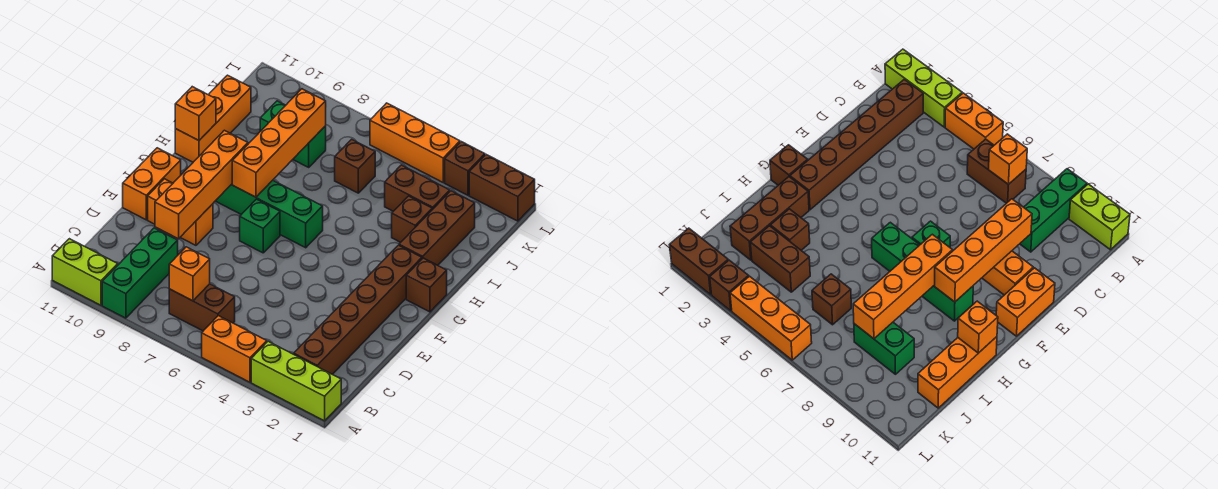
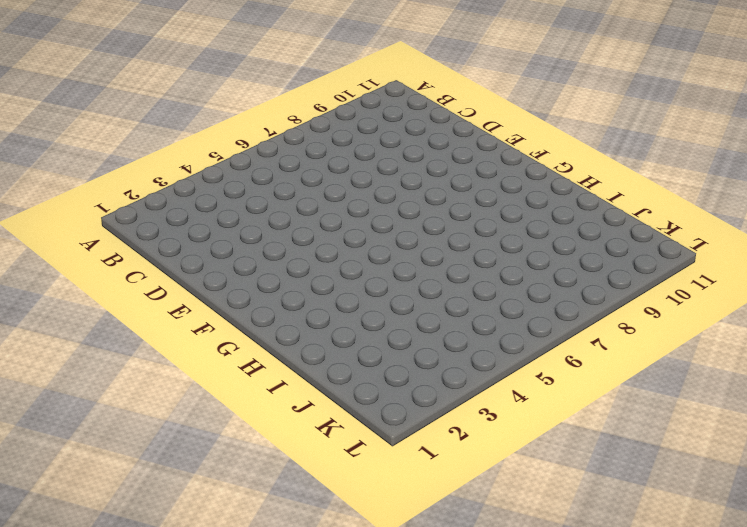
none -> lime 1x3 brick [251,341,341,421]
none -> orange 1x2 brick [202,316,267,382]
none -> green 1x3 brick [102,228,178,318]

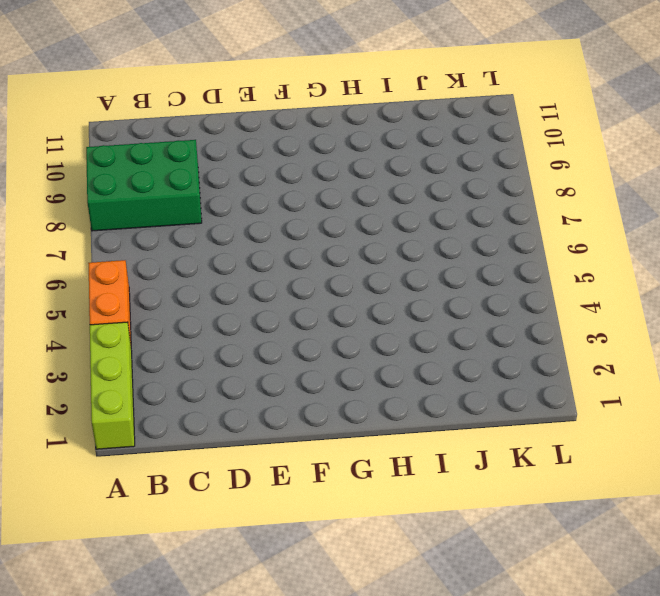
green 2x3 brick [86,140,202,231] -> green 1x3 brick [102,228,178,318]
none -> lime 1x2 brick [52,239,118,305]
none -> brown 1x6 brick [294,245,422,374]
none -> brown 1x2 brick [169,284,235,331]

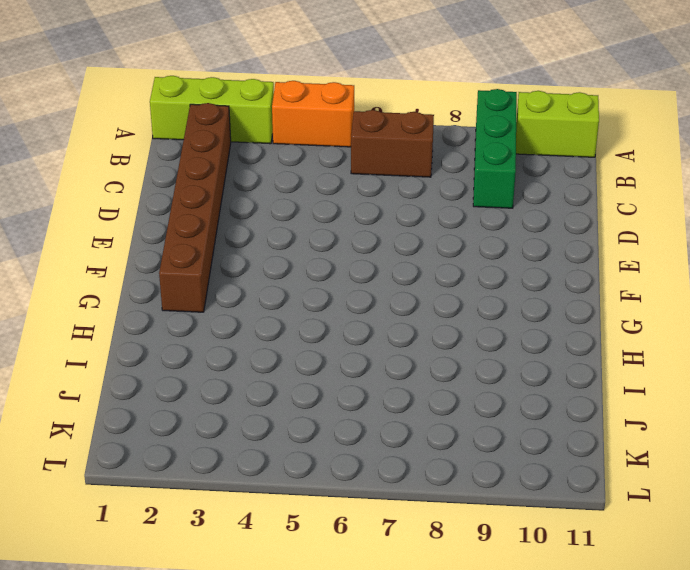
none -> orange 1x2 brick [148,179,213,245]
none -> orange 1x2 brick [123,148,181,220]
none -> green 1x1 brick [240,199,280,253]

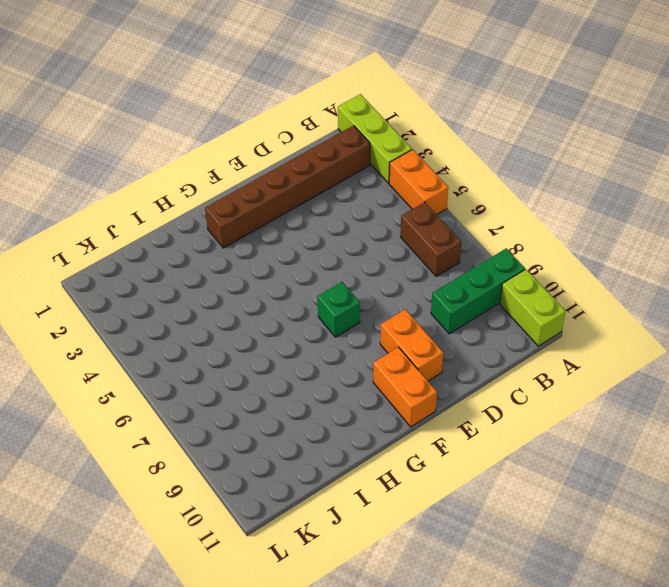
orange 1x2 brick [373,347,437,427] -> orange 1x2 brick turned to [123,148,181,220]
none -> brown 1x1 brick [406,258,447,312]
none -> green 1x4 brick [216,180,323,248]
none -> brown 1x3 brick [399,191,475,265]

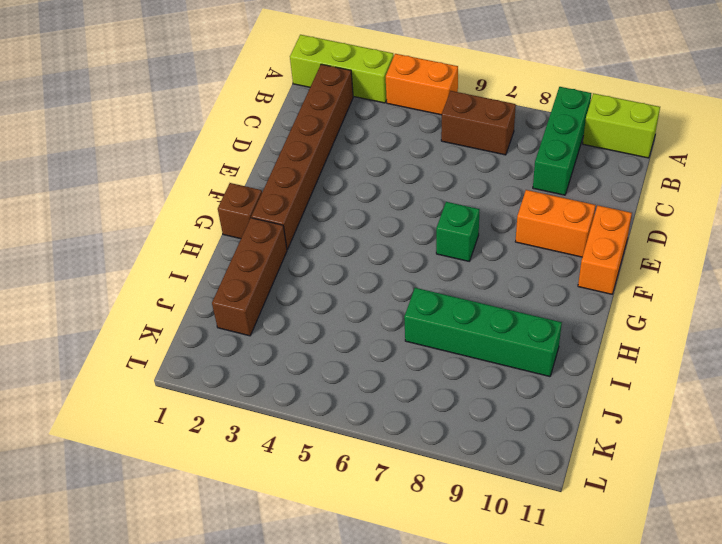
green 1x4 brick [404,288,562,377] -> green 1x4 brick moved to [216,180,323,248]
none -> orange 1x3 brick [175,75,251,162]
none -> brown 1x1 brick [392,196,432,242]
none -> brown 1x2 brick [385,165,450,211]

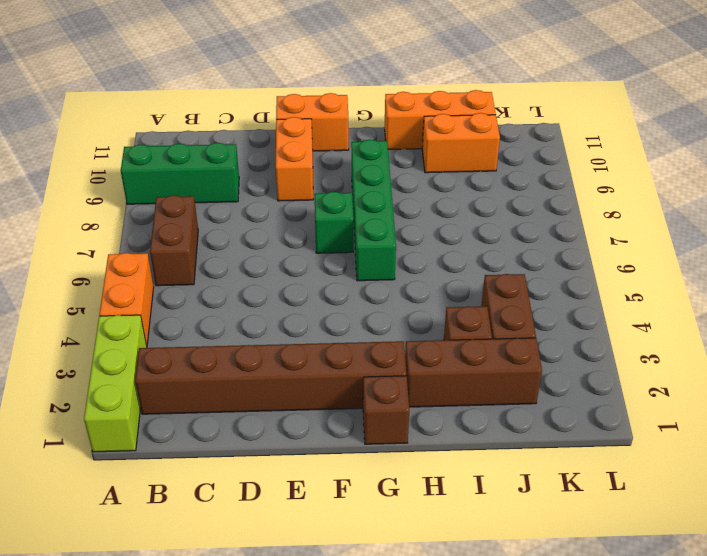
orange 1x2 brick [422,113,500,173] -> none
none -> lime 1x2 brick [52,239,118,305]
none -> brown 1x1 brick [335,139,375,193]
none -> green 1x2 brick [260,101,326,167]

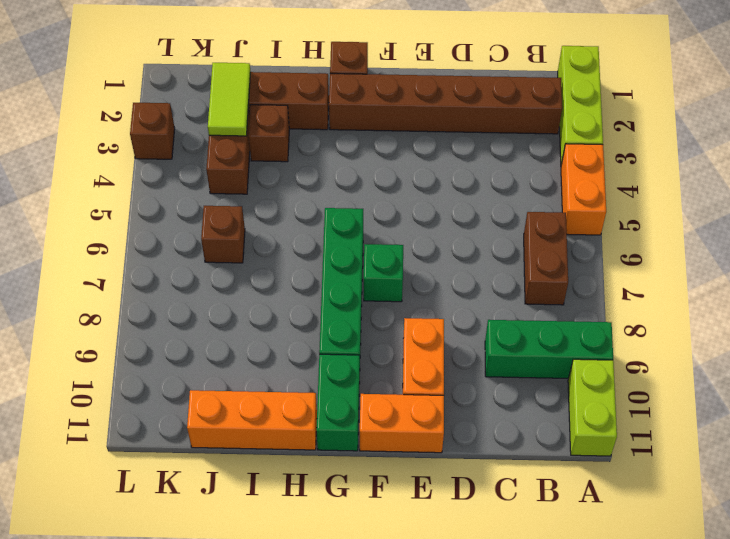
green 1x2 brick [316,354,360,451] -> green 1x2 brick moved to [260,101,326,167]
lime 1x2 tile [208,63,251,136] -> none
none -> brown 1x2 brick [469,155,535,221]
none -> orange 1x3 brick [370,103,460,182]
none -> orange 1x1 brick [169,247,210,301]

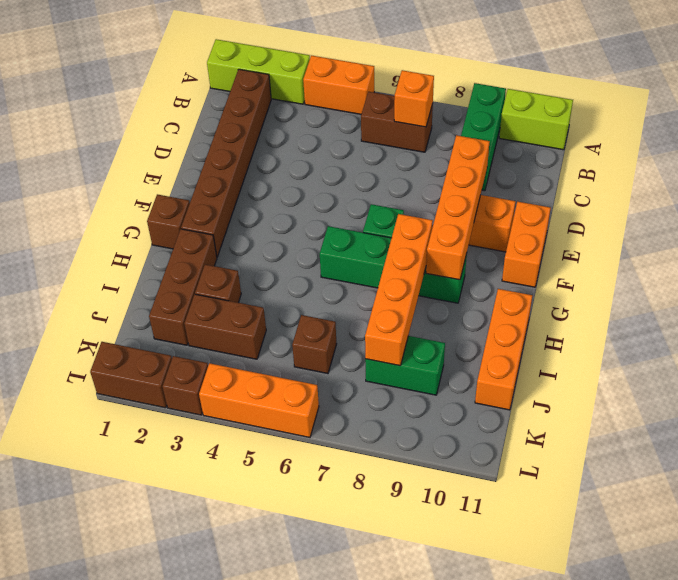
none -> orange 1x1 brick [175,87,216,140]

